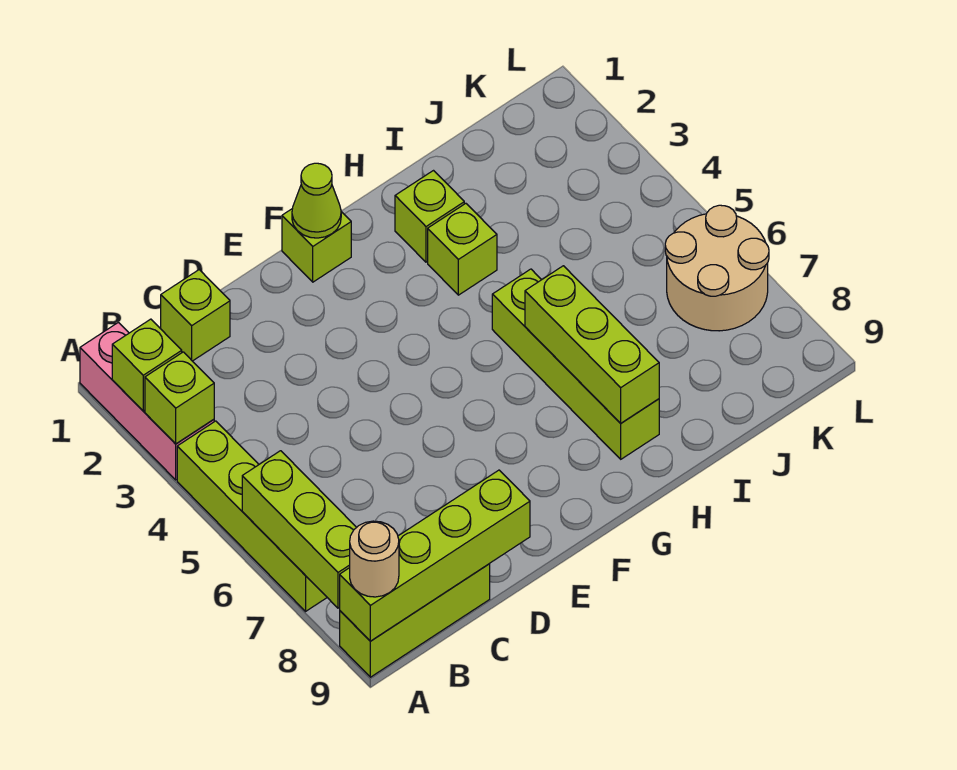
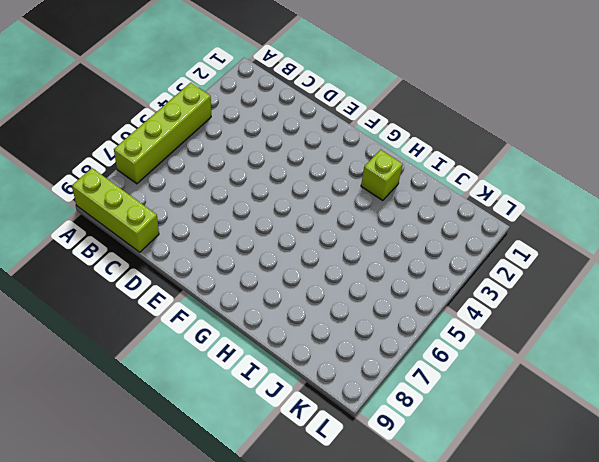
none -> pink 1x3 brick [80,322,214,480]
none -> lime 1x1 brick [161,270,230,361]
none -> lime 1x1 brick [282,208,351,282]

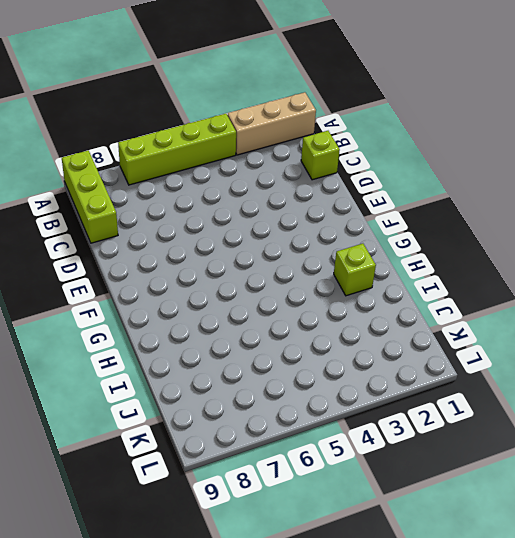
tan 1x3 brick [227,92,316,155] -> pink 1x3 brick [80,322,214,480]
none -> lime 1x1 brick [282,208,351,282]
none -> lime 1x1 brick [428,203,497,295]
none -> lime 1x4 brick [492,269,659,459]

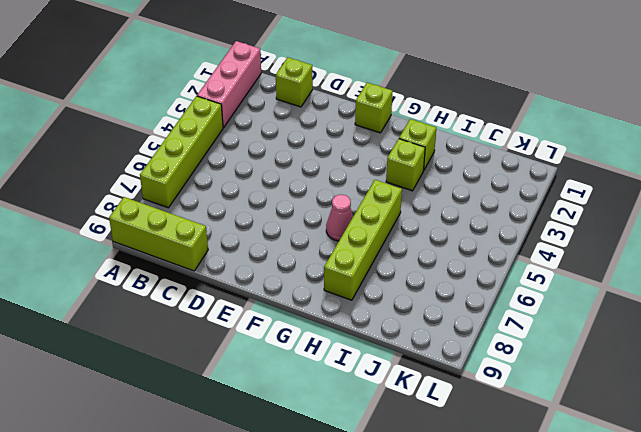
pink 1x1 cone [326,194,353,241] -> none
none -> tan 2x2 round brick [665,205,769,331]
none -> lime 1x1 brick [112,319,182,411]
none -> lime 1x1 brick [145,352,214,444]

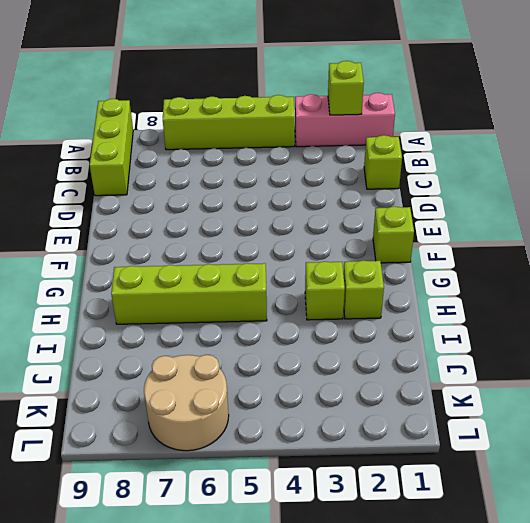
none -> lime 1x1 brick [145,352,214,444]
none -> lime 1x3 brick [242,451,357,608]
none -> lime 1x4 brick [340,470,530,641]

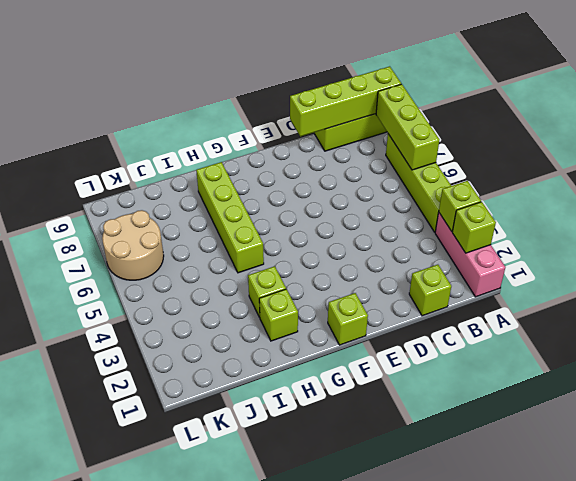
none -> lime 1x1 cone [292,163,341,238]
none -> lime 1x3 brick [525,266,659,423]
none -> tan 1x1 round brick [350,521,399,597]

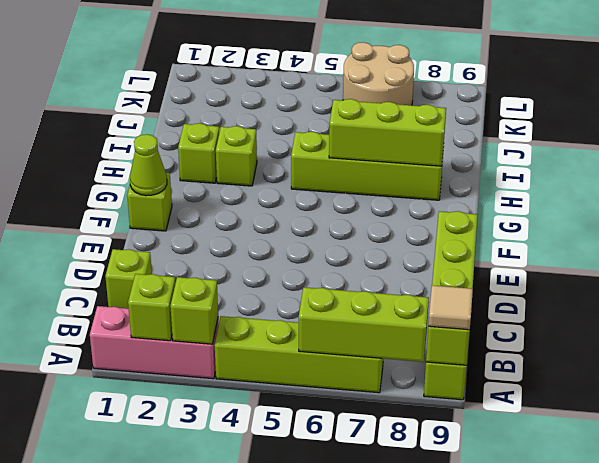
tan 1x1 tile [428,285,473,330] -> tan 1x1 round brick [350,521,399,597]

